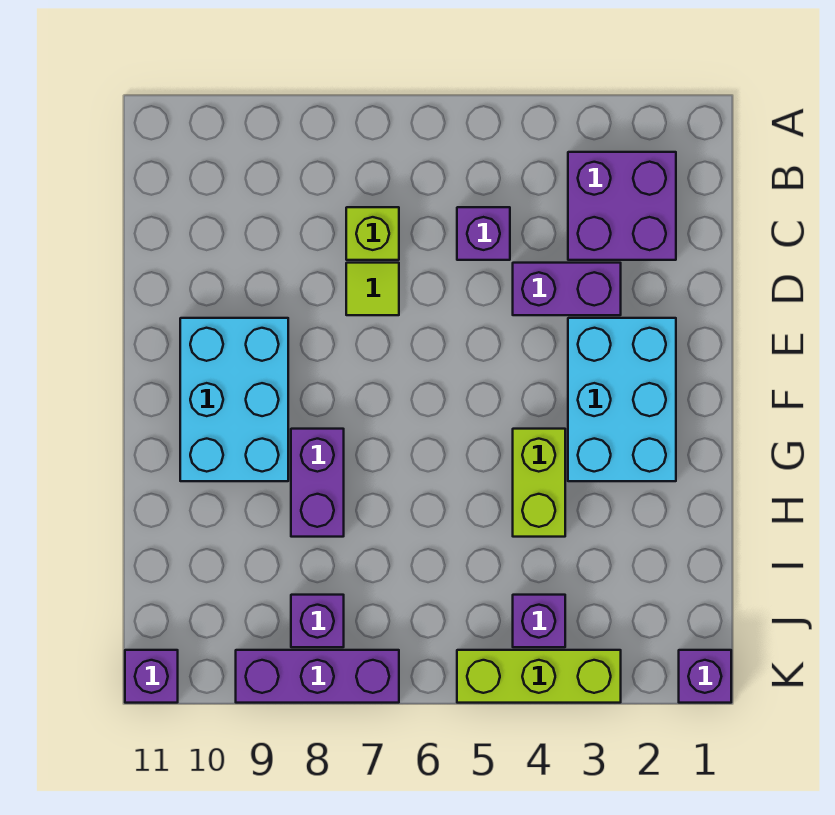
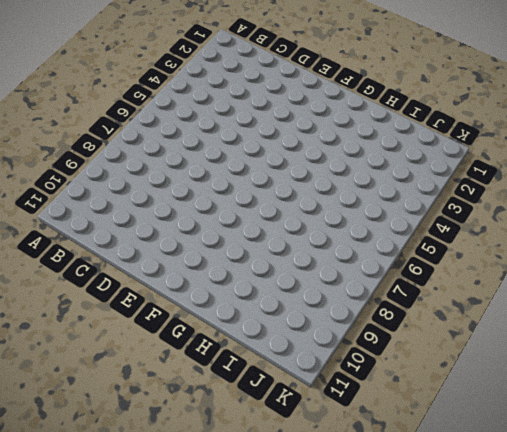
none -> purple 2x2 brick [568,152,676,260]
none -> purple 1x1 brick [457,207,510,260]
none -> lime 1x1 brick [346,207,399,260]

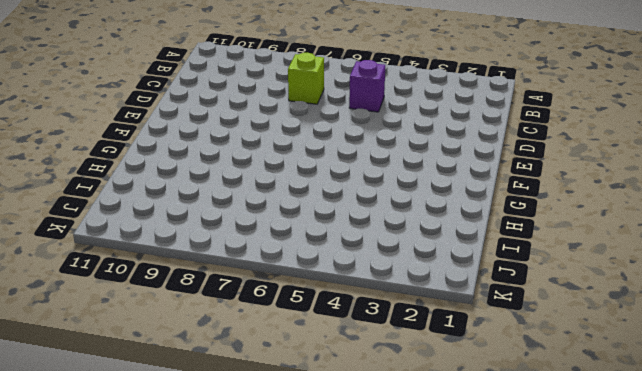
none -> purple 2x2 brick [568,152,676,260]
none -> purple 1x2 brick [513,263,621,315]
none -> lime 1x1 tile [346,263,399,315]

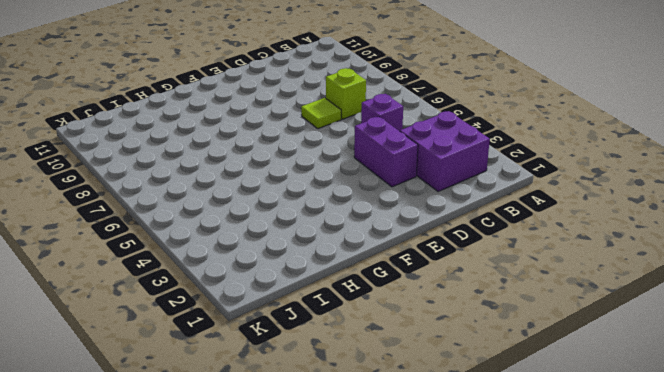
none -> cyan 2x3 brick [568,318,676,481]
none -> cyan 2x3 brick [180,318,288,481]
none -> lime 1x2 brick [513,429,565,537]

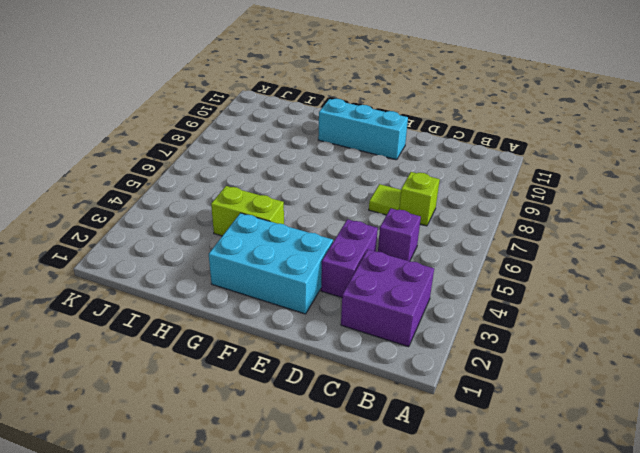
cyan 1x3 brick [318,99,408,160] -> cyan 2x3 brick [180,318,288,481]
none -> purple 1x2 brick [291,429,344,537]
none -> purple 1x1 brick [513,595,565,647]
none -> purple 1x1 brick [291,595,344,647]

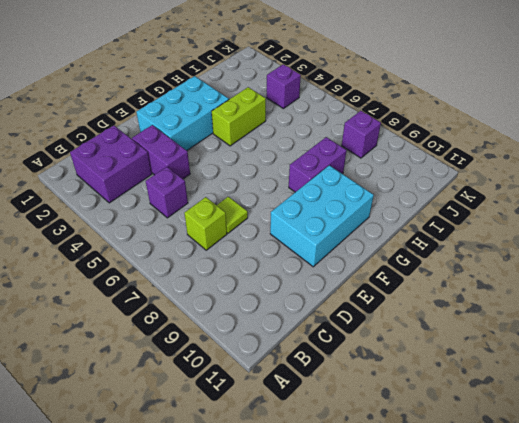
none -> purple 1x1 brick [679,650,731,703]
none -> lime 1x3 brick [457,650,621,703]
none -> purple 1x3 brick [236,650,399,703]

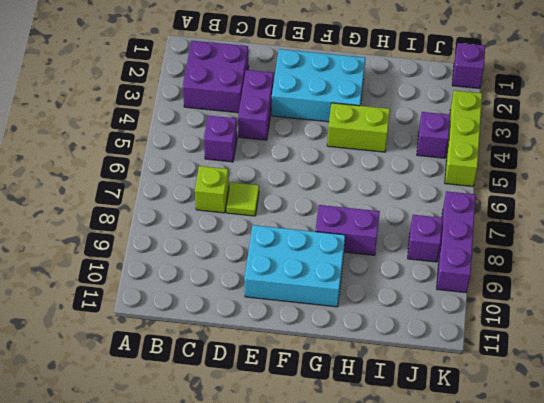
none -> purple 1x1 brick [125,650,178,703]

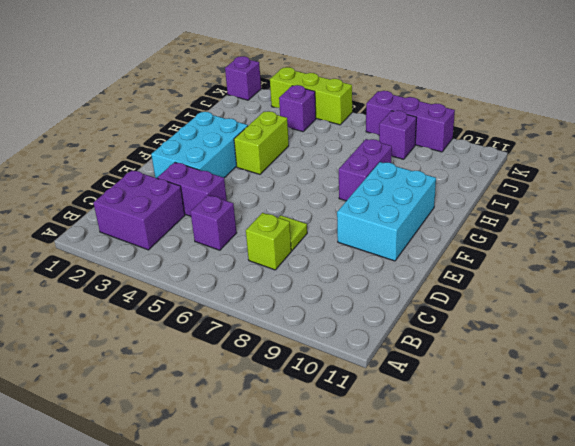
none -> purple 1x1 brick [125,650,178,703]

